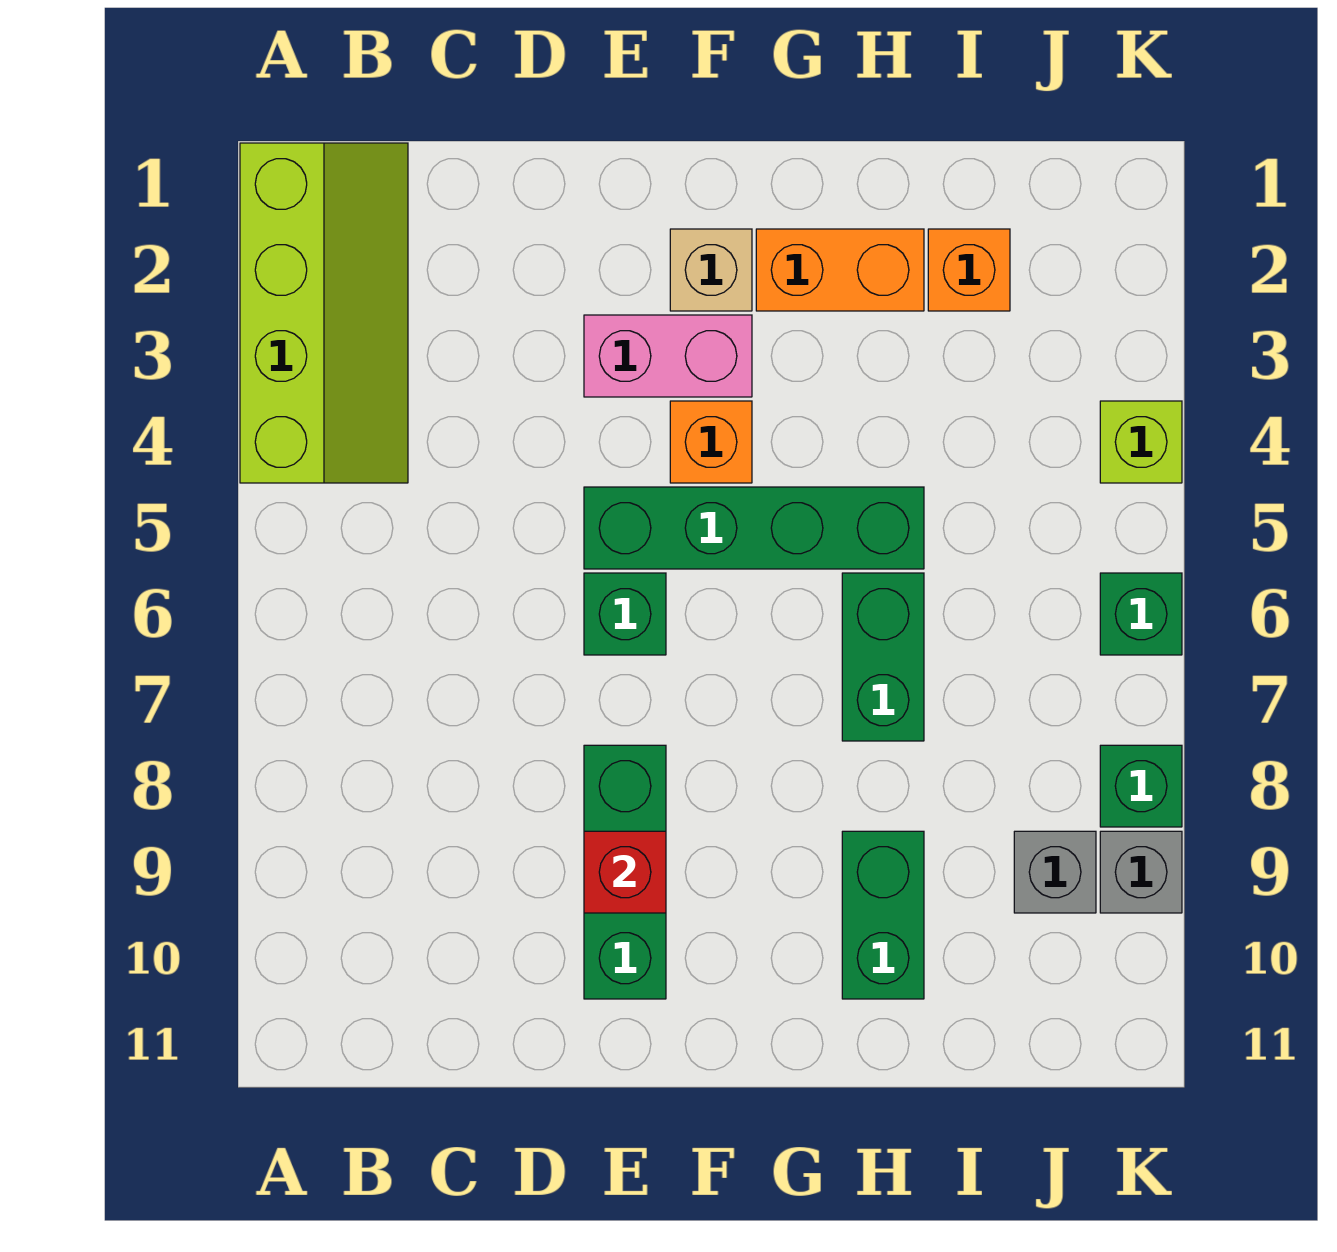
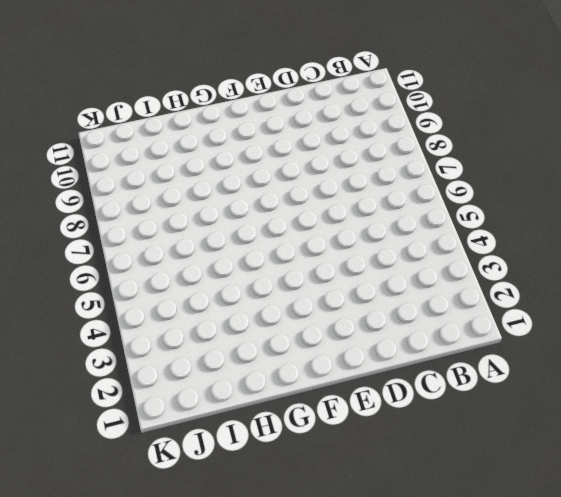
none -> lime 2x4 slope [240,143,408,483]
none -> pink 1x2 brick [584,315,752,397]
none -> green 1x4 brick [584,487,924,569]

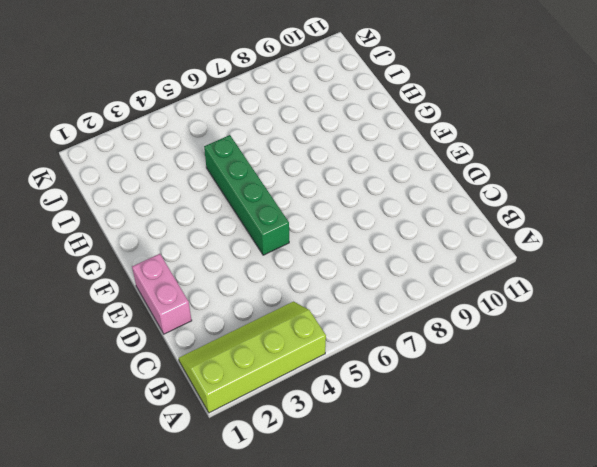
pink 1x2 brick [132,254,192,334] -> pink 1x2 brick moved to [584,315,752,397]
none -> green 1x1 brick [584,573,666,655]
none -> green 1x3 brick [584,745,666,999]
none -> tan 1x1 brick [670,229,752,311]

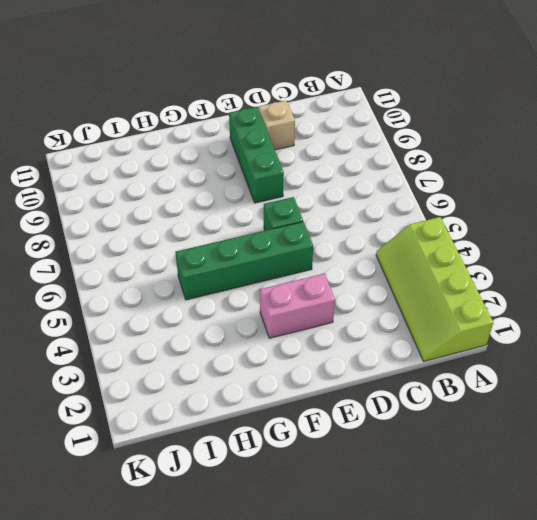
tan 1x1 brick [259,101,295,150] -> tan 1x1 brick moved to [670,229,752,311]
none -> orange 1x1 brick [670,401,752,483]
none -> orange 1x2 brick [756,229,924,311]
none -> green 1x2 brick [842,573,924,741]

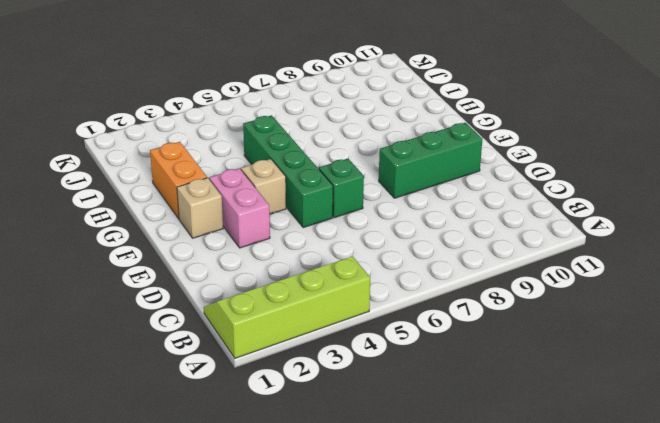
tan 1x1 brick [241,159,286,214] -> orange 1x1 brick [670,401,752,483]
none -> green 1x2 brick [842,573,924,741]
none -> green 1x2 brick [842,831,924,999]
none -> orange 1x1 brick [928,229,1010,311]

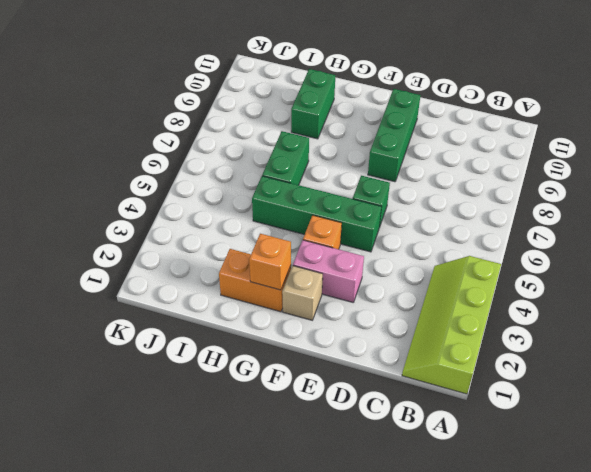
orange 1x1 brick [249,234,291,290] -> orange 1x1 brick moved to [928,229,1010,311]
none -> grey 1x1 brick [1014,831,1096,913]
none -> lime 1x1 brick [1100,401,1182,483]
none -> green 1x1 brick [1100,573,1182,655]

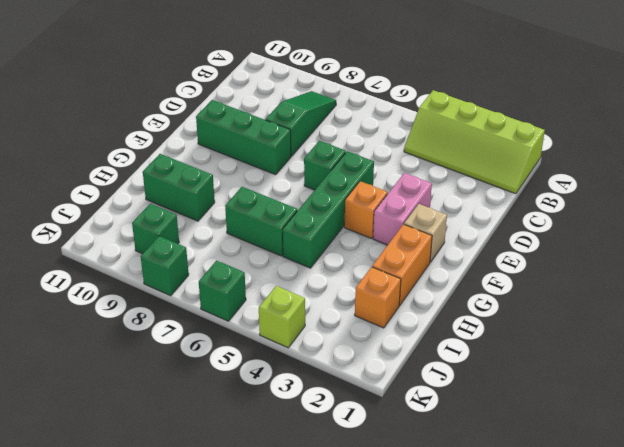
green 1x3 slope [266,91,336,156] -> none
green 1x1 brick [132,204,179,254] -> grey 1x1 brick [1014,831,1096,913]
none -> grey 1x1 brick [1100,831,1182,913]
none -> red 1x1 brick [584,831,666,913]

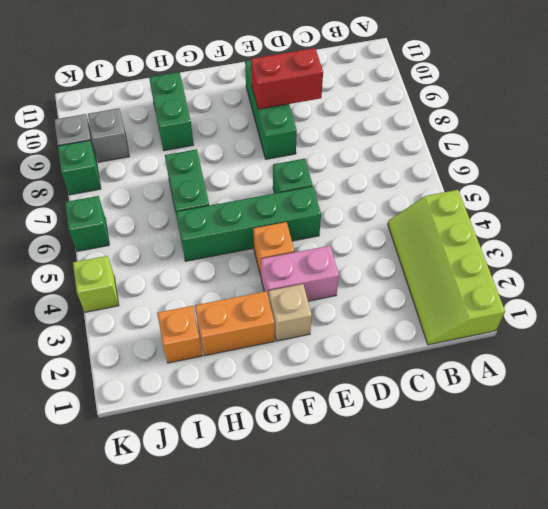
red 1x2 brick [251,48,323,109] -> red 1x1 brick [584,831,666,913]

